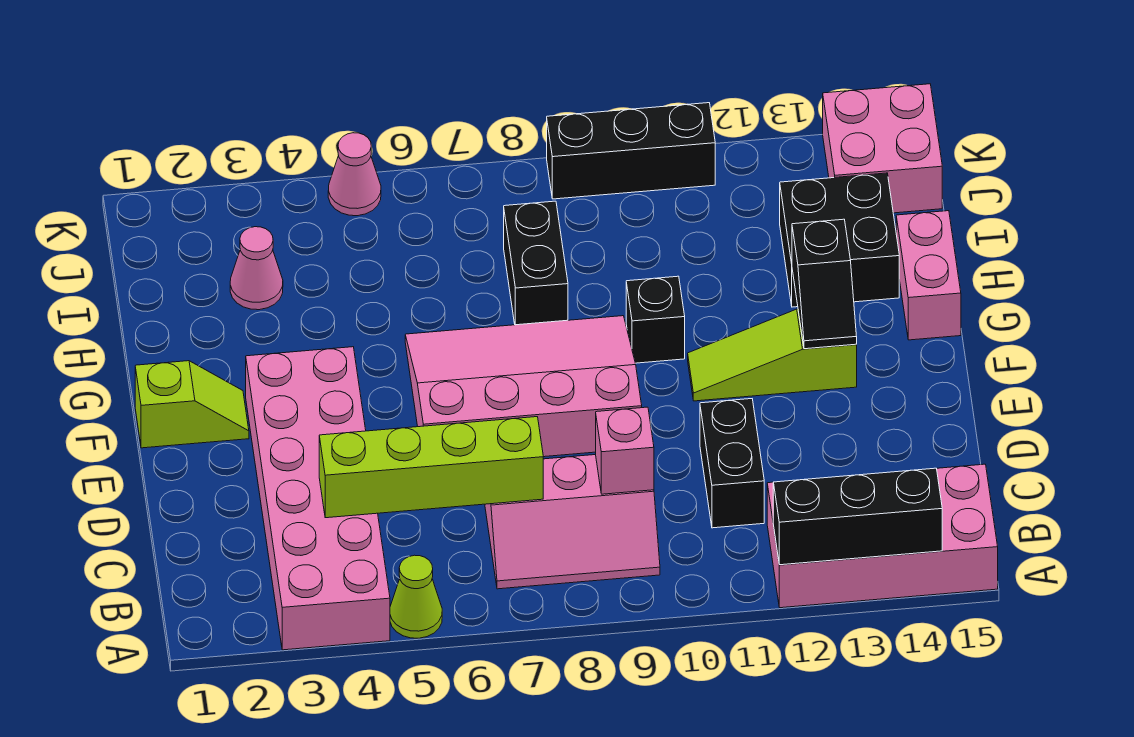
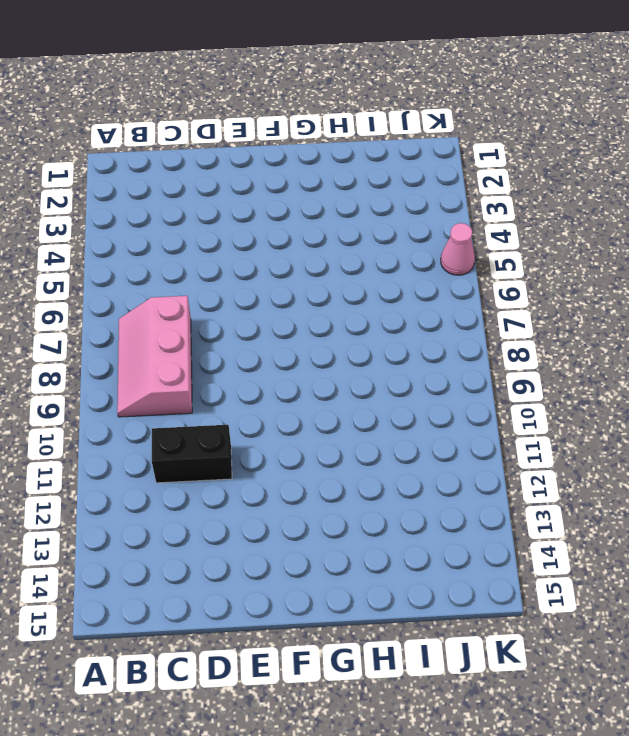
none -> pink 2x6 brick [246,347,390,650]
none -> lime 1x1 cone [390,555,442,638]
none -> pink 2x4 brick [767,464,998,608]

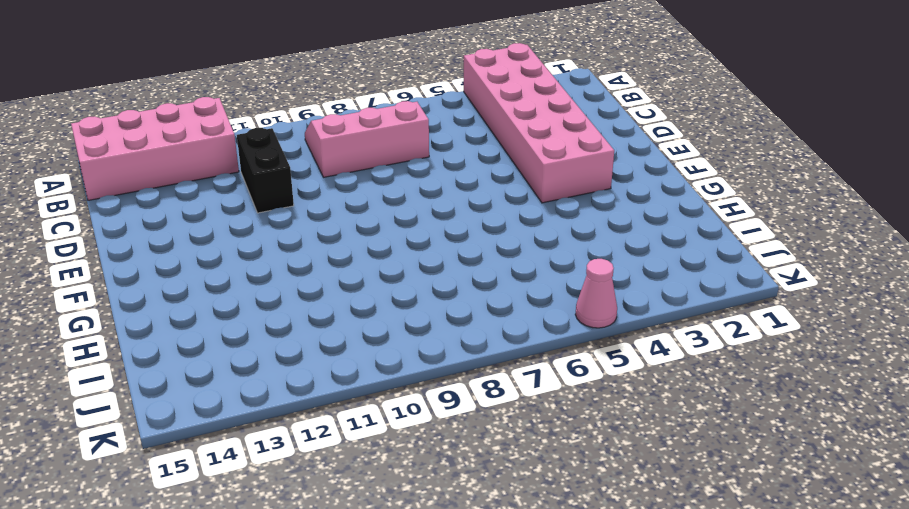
none -> lime 1x1 cone [390,555,442,638]
none -> pink 3x4 slope [405,316,642,457]
none -> lime 1x2 slope [135,361,249,448]

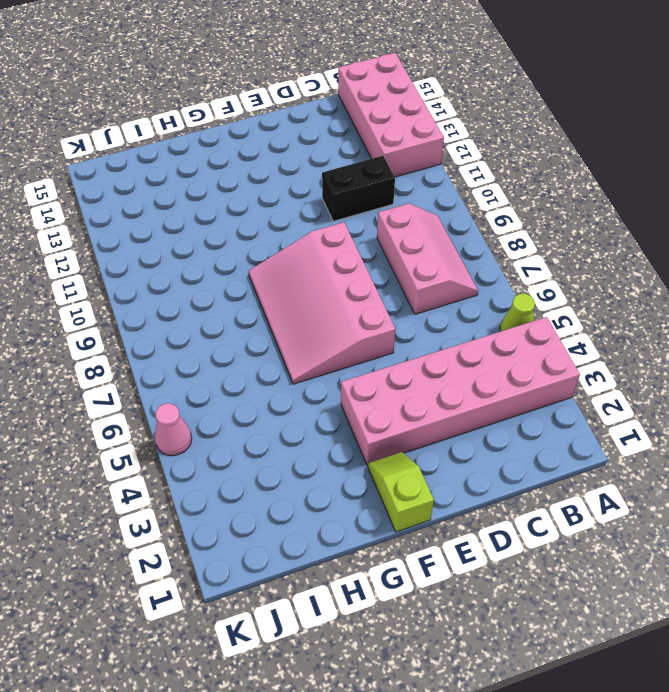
none -> lime 1x3 slope [688,309,857,401]
none -> black 1x1 brick [626,276,685,363]
none -> pink 1x2 brick [896,211,961,340]

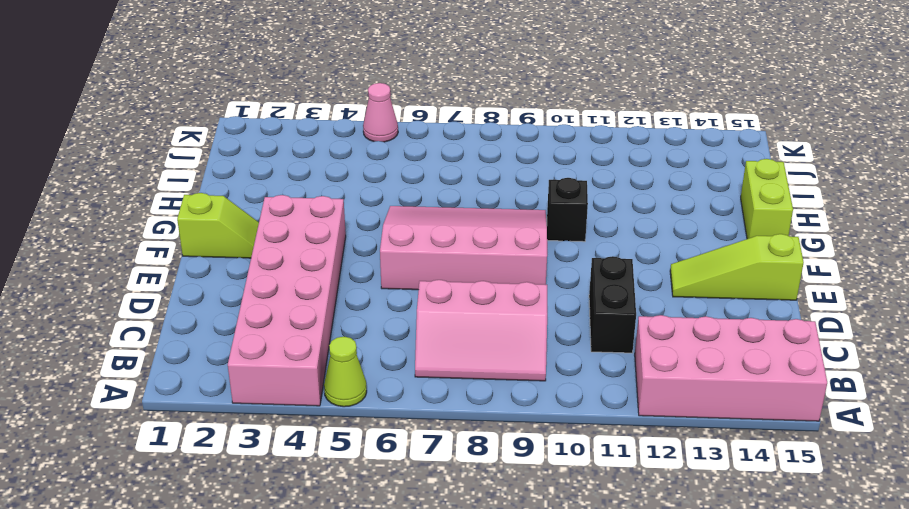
lime 1x3 slope [670,234,804,300] -> lime 1x3 slope moved to [688,309,857,401]
lime 1x2 brick [741,159,793,239] -> pink 1x2 brick [896,211,961,340]
none -> black 1x2 brick [504,201,568,325]
none -> black 2x2 brick [780,173,899,307]
none -> pink 1x1 cone [230,227,283,310]

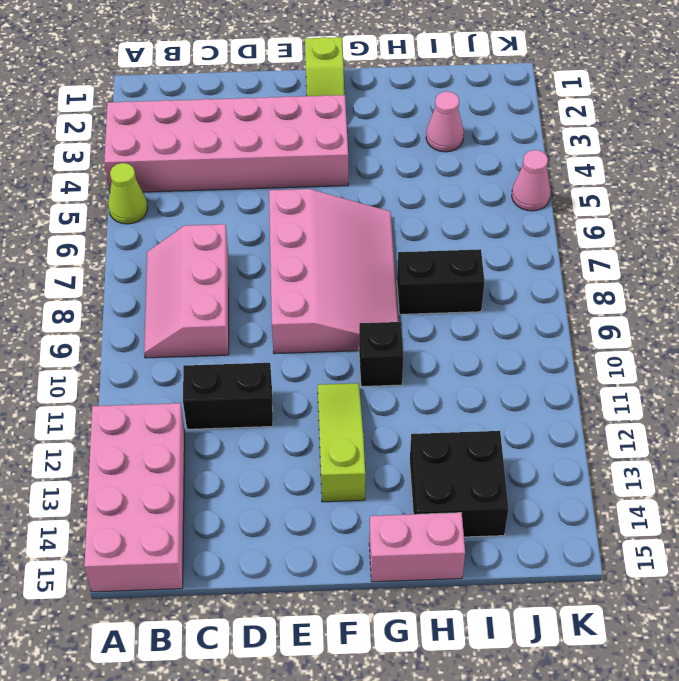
none -> pink 2x2 brick [823,84,942,213]
none -> black 1x3 brick [547,103,715,199]
none -> black 1x3 brick [773,468,942,565]

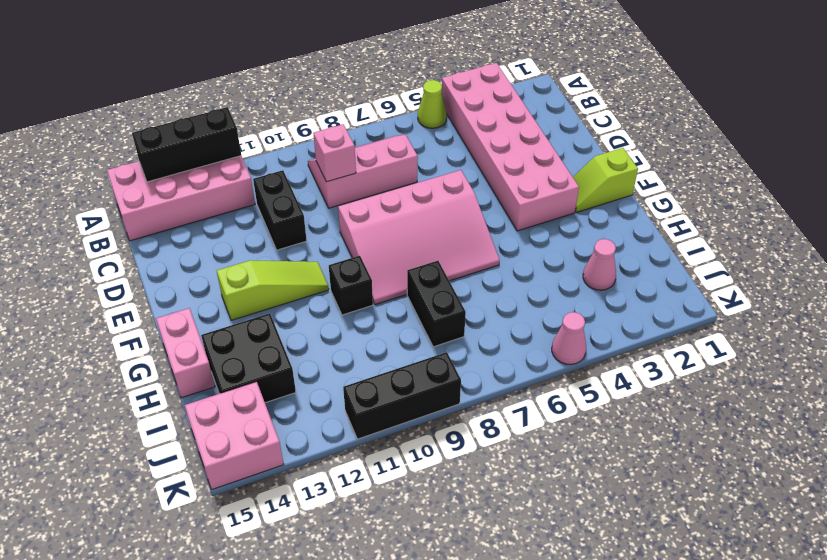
none -> lime 1x4 brick [319,417,543,518]
none -> black 1x2 slope [792,219,857,349]

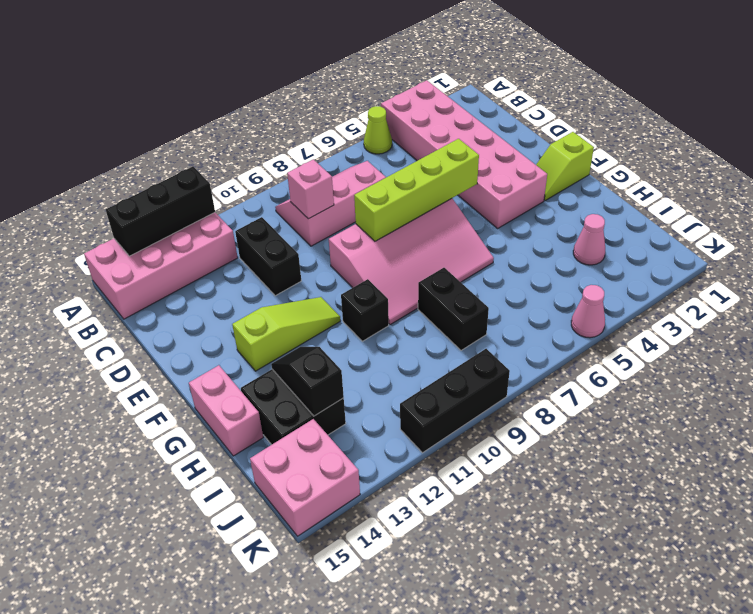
lime 1x4 brick [354,139,479,241] -> lime 1x4 brick moved to [319,417,543,518]
black 1x2 slope [271,347,344,416] -> black 1x2 slope moved to [792,219,857,349]

